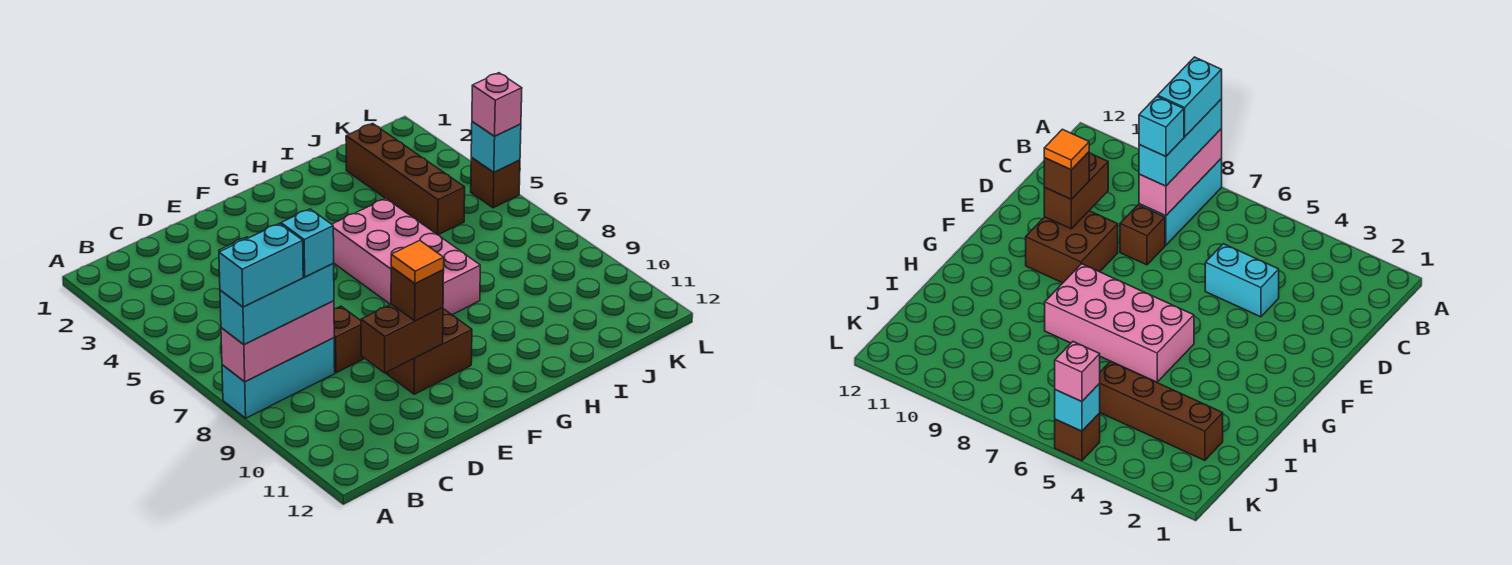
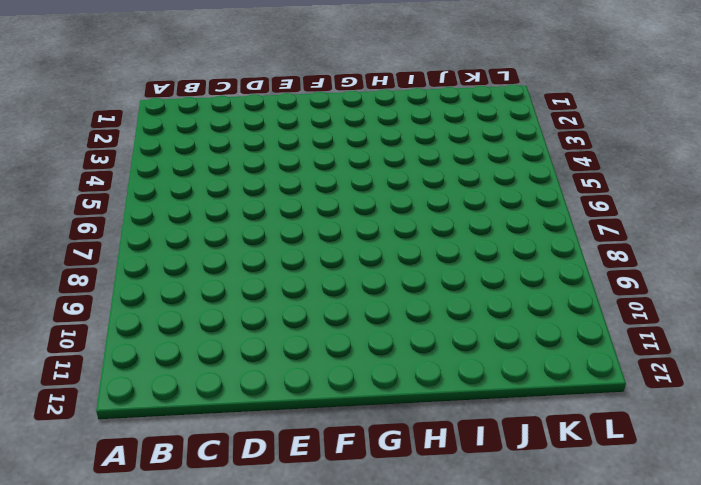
none -> cyan 1x3 brick [222,338,335,418]
none -> cyan 1x2 brick [1205,244,1279,317]
none -> brown 1x1 brick [334,306,364,373]

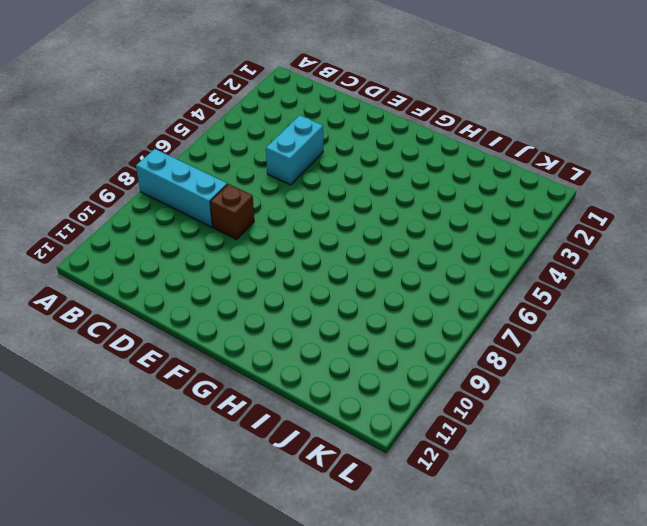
none -> brown 2x2 brick [386,309,472,394]
none -> pink 2x4 brick [332,198,480,315]
none -> brown 1x4 brick [346,123,465,235]

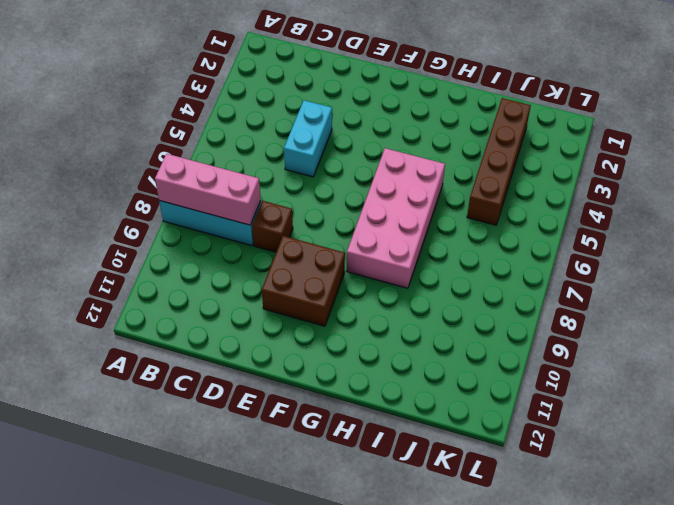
none -> brown 1x1 brick [471,158,520,208]
none -> brown 1x2 brick [361,304,443,373]
none -> cyan 1x1 brick [471,121,521,172]

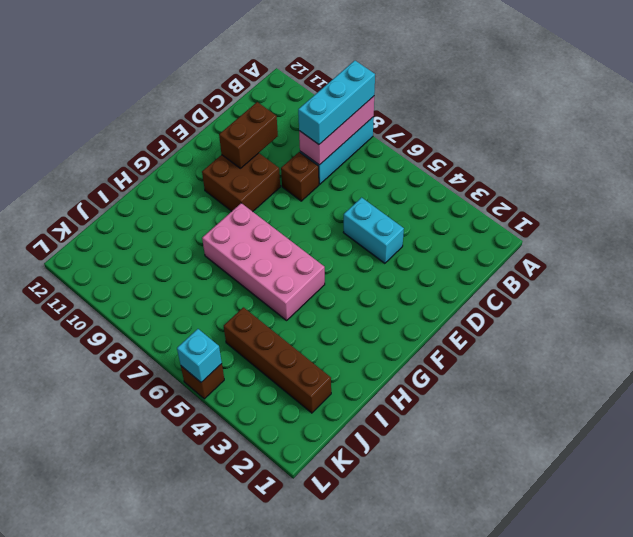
none -> brown 1x1 brick [391,267,444,321]
none -> pink 1x1 brick [472,73,522,136]
none -> cyan 1x2 brick [219,223,303,307]

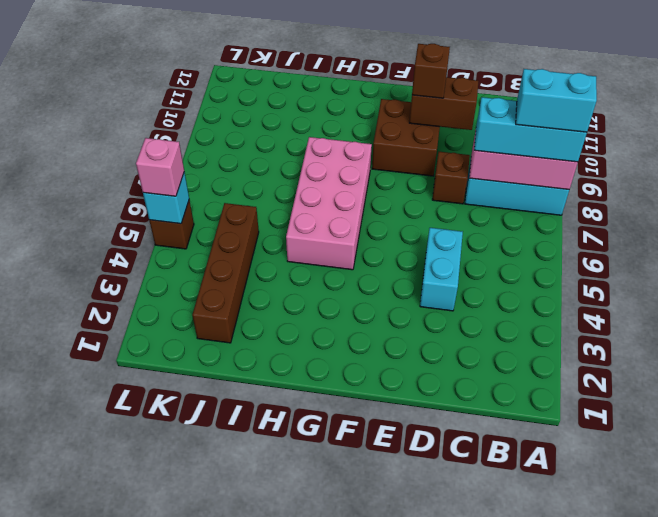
none -> cyan 1x1 brick [281,209,334,277]
none -> orange 1x1 tile [391,240,444,284]

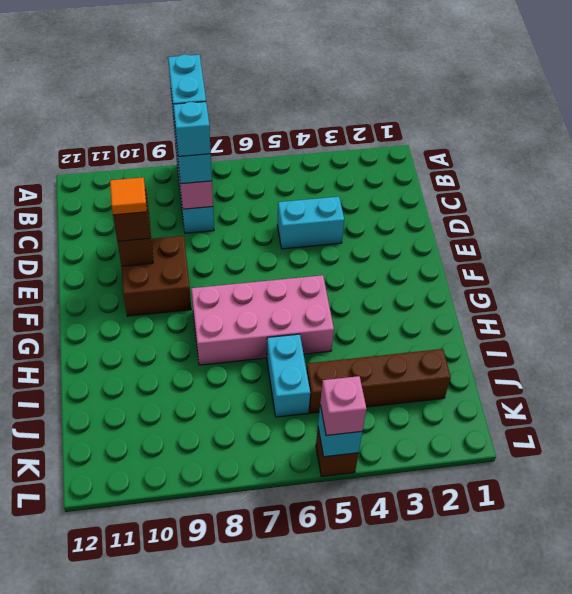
cyan 1x2 brick [267,334,310,417] -> none
none -> brown 1x1 brick [334,306,364,373]

